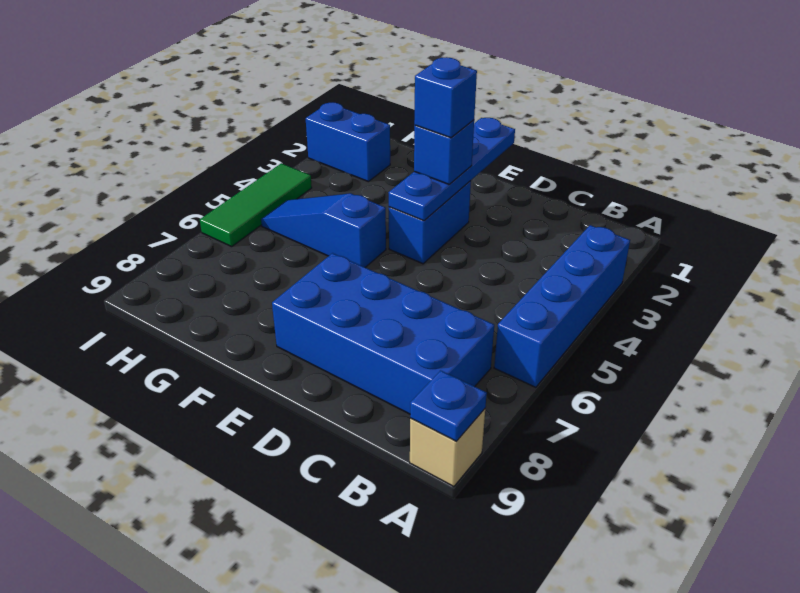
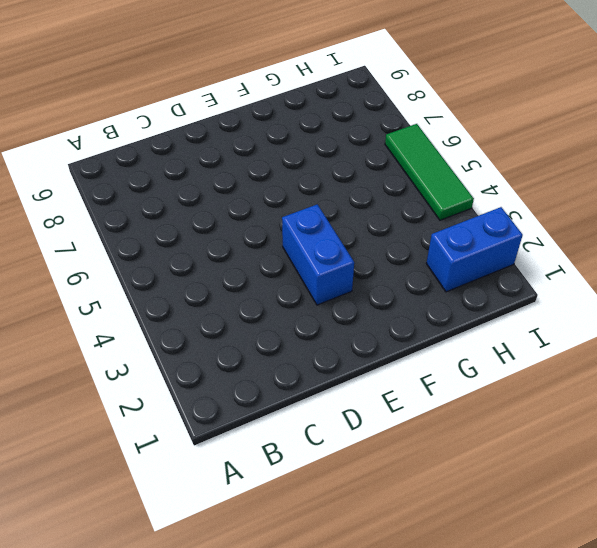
none -> blue 1x4 brick [494,225,630,387]
none -> tan 1x1 brick [410,409,485,487]

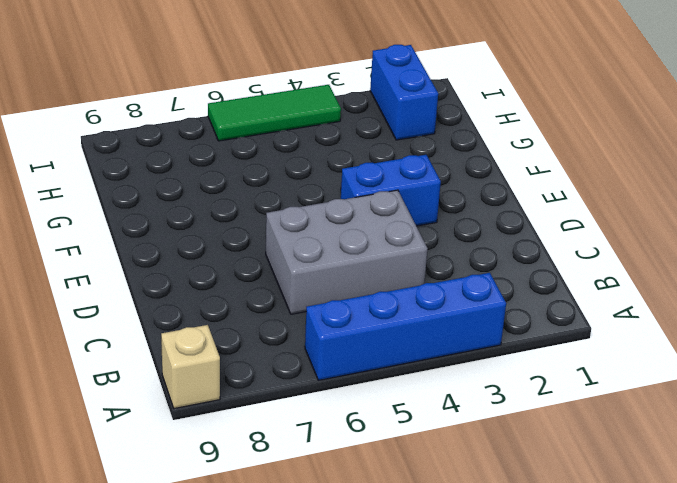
grey 2x3 brick [266,190,428,314] -> none
none -> blue 2x4 brick [272,253,494,414]
none -> blue 1x3 slope [261,193,386,268]

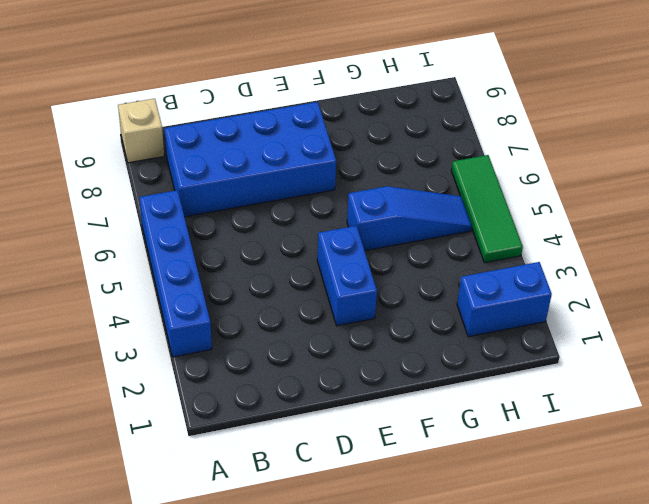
none -> blue 1x1 plate [410,370,487,441]
none -> blue 1x4 plate [388,118,515,221]

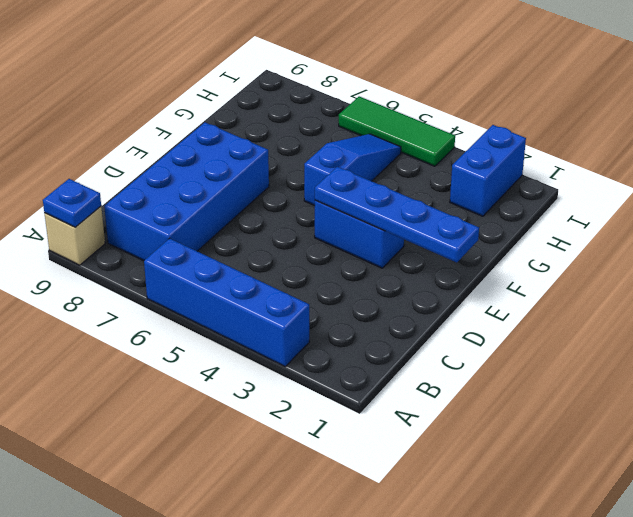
none -> blue 1x1 brick [414,120,474,185]
none -> blue 1x1 brick [414,57,477,138]

